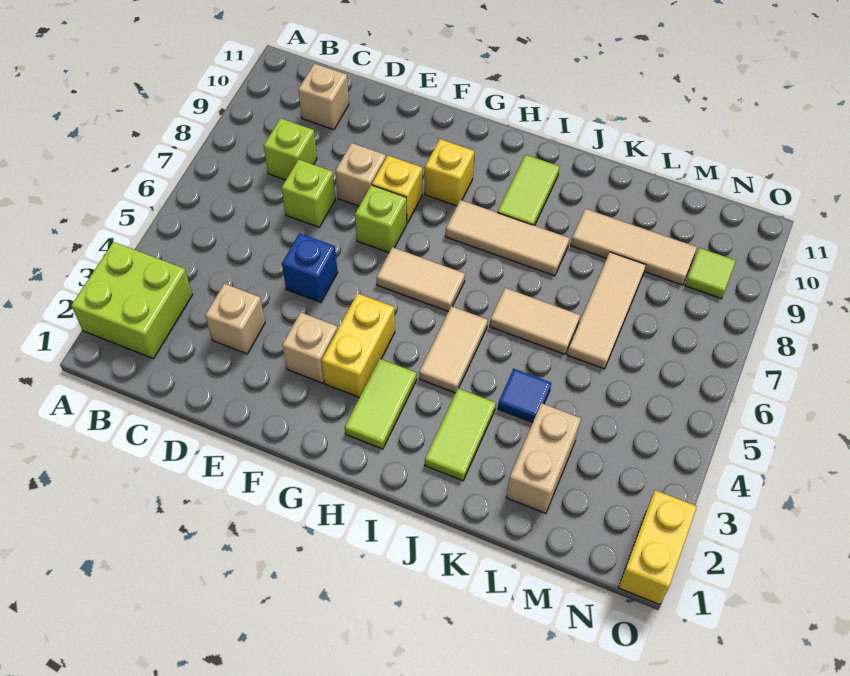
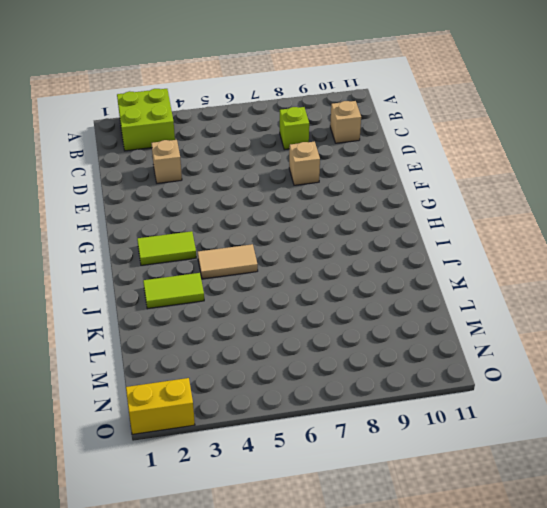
none -> lime 1x1 brick [282,159,335,227]
none -> blue 1x1 brick [282,233,338,303]
none -> tan 1x1 brick [282,312,338,383]

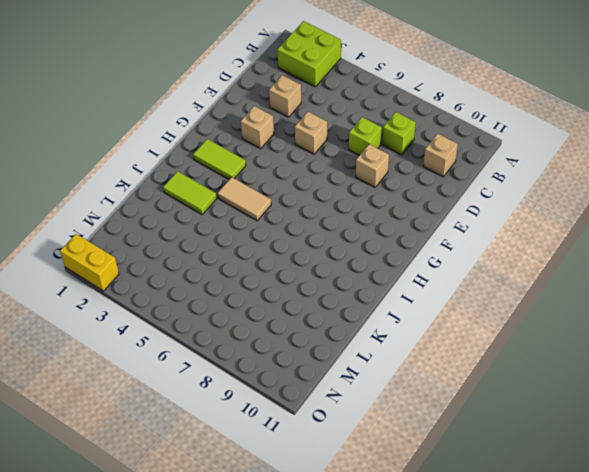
tan 1x1 brick [295,112,327,154] -> blue 1x1 brick [282,233,338,303]
none -> lime 1x1 brick [355,185,407,253]
none -> yellow 1x1 brick [372,155,422,223]
none -> yellow 1x2 brick [322,293,395,397]

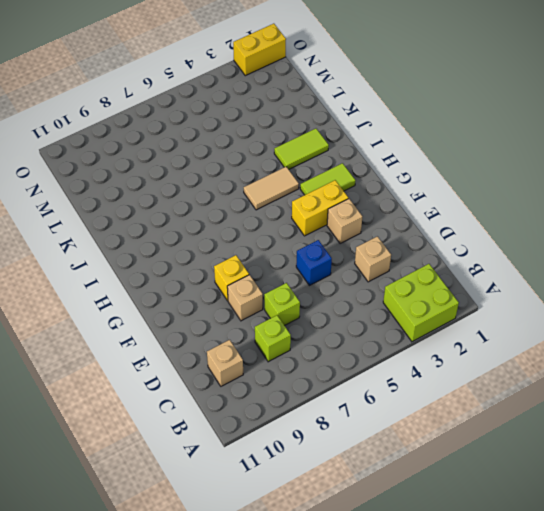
none -> lime 1x1 brick [355,185,407,253]
none -> tan 1x2 tile [376,247,465,312]
none -> yellow 1x1 brick [425,139,474,206]

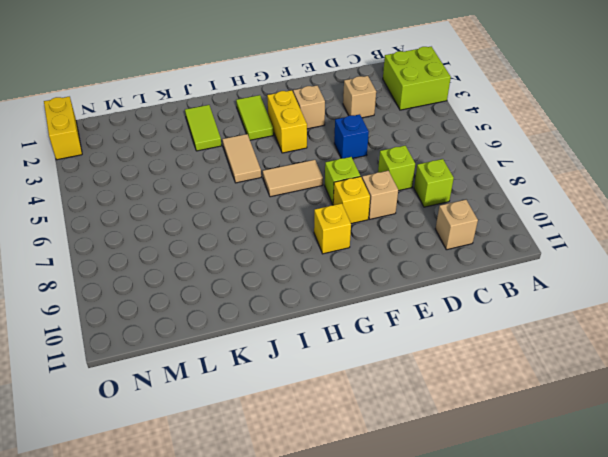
none -> tan 1x3 tile [445,200,570,276]
none -> lime 1x2 tile [497,155,560,226]
none -> tan 1x2 tile [490,288,580,354]

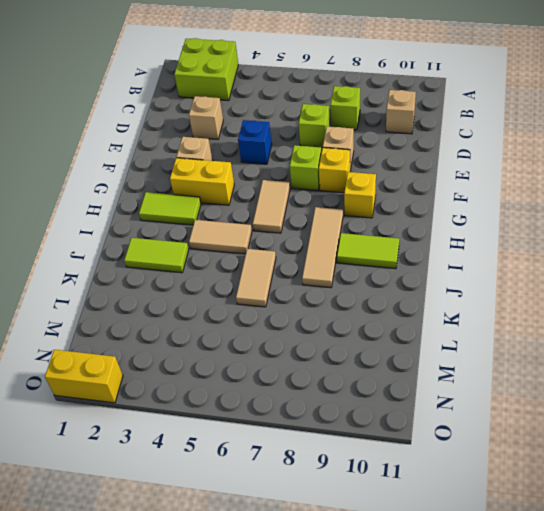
none -> blue 1x1 tile [498,369,551,422]
none -> tan 1x3 tile [571,209,697,285]
none -> tan 1x2 brick [506,403,581,513]

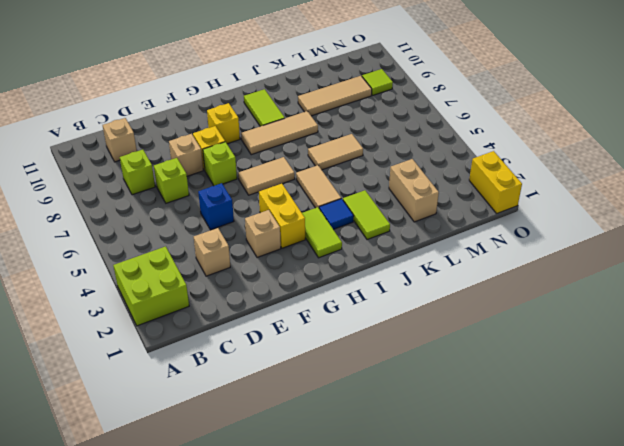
blue 1x1 tile [319,199,354,230] -> blue 1x1 tile moved to [498,369,551,422]
none -> tan 1x3 tile [567,252,646,369]

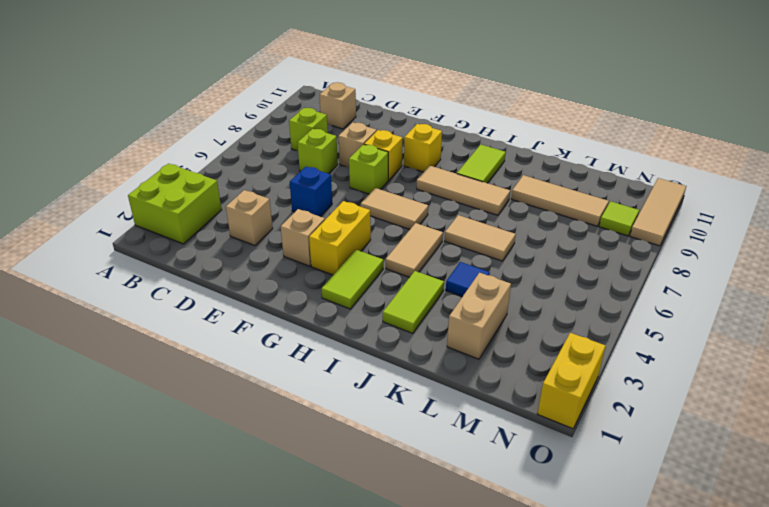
tan 1x3 tile [630,178,686,246] -> tan 1x3 tile moved to [567,252,646,369]

